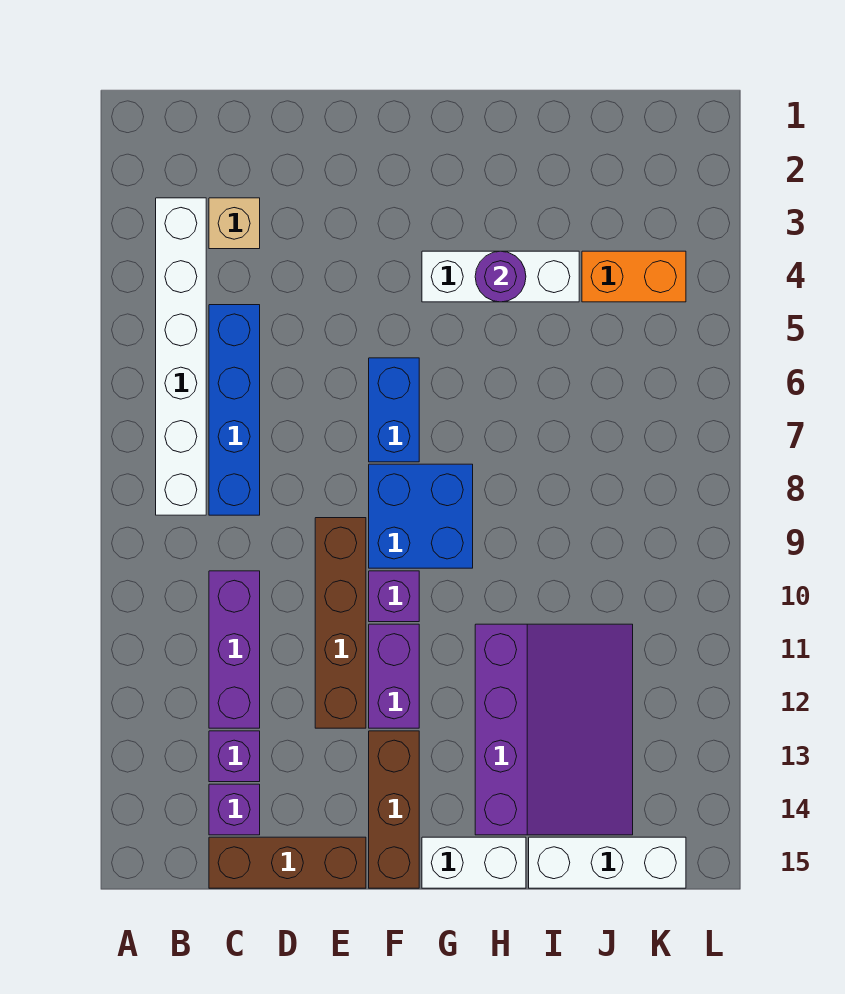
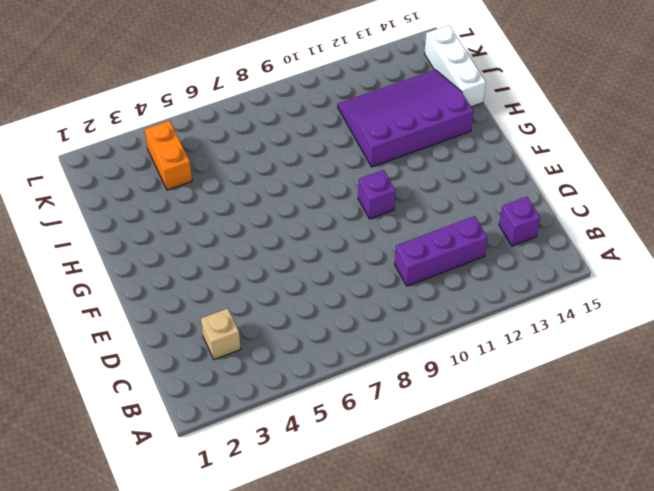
none -> white 1x6 brick [156,198,206,515]
none -> blue 1x4 brick [209,305,260,515]
none -> purple 1x1 brick [209,731,260,782]

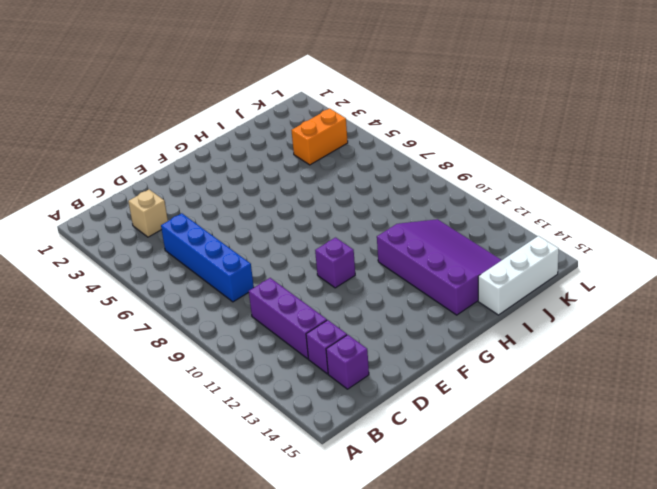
none -> white 1x6 brick [156,198,206,515]
none -> brown 1x3 brick [209,837,366,888]
none -> brown 1x4 brick [315,518,366,728]

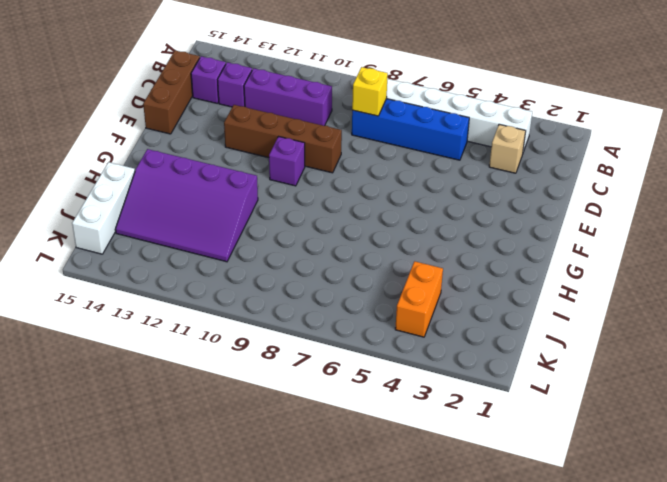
yellow 1x1 brick [352,67,388,116] -> none
none -> blue 1x2 brick [369,358,419,462]
none -> blue 2x2 brick [369,464,473,568]
none -> purple 1x2 brick [369,624,419,728]

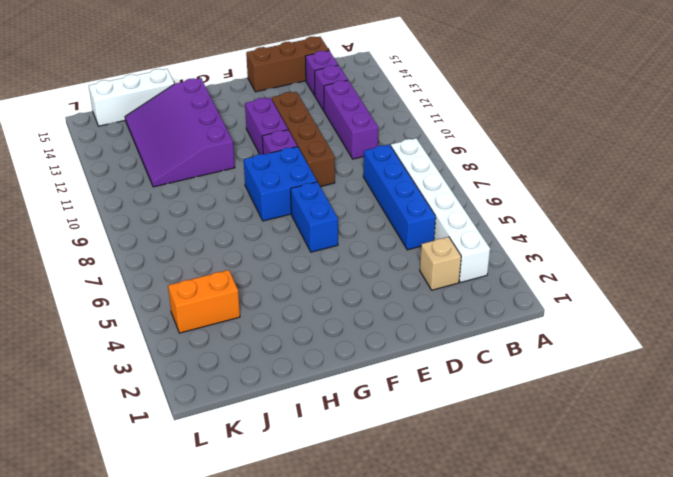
none -> brown 1x3 brick [369,731,419,888]
none -> white 1x3 brick [422,251,579,302]
none -> white 1x2 brick [422,837,526,888]

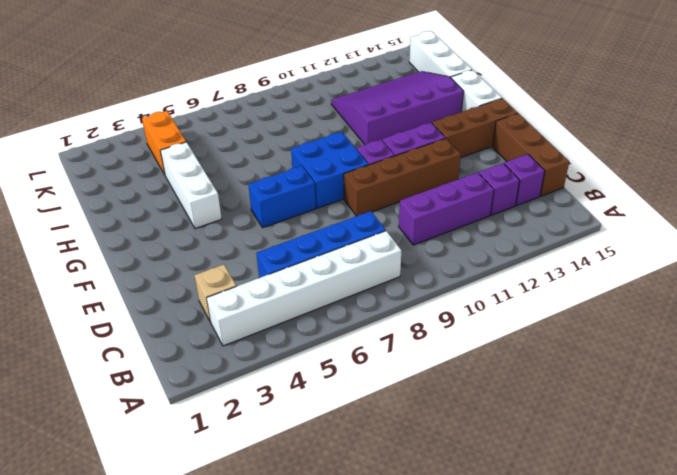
none -> purple 1x1 round brick [475,251,526,302]

